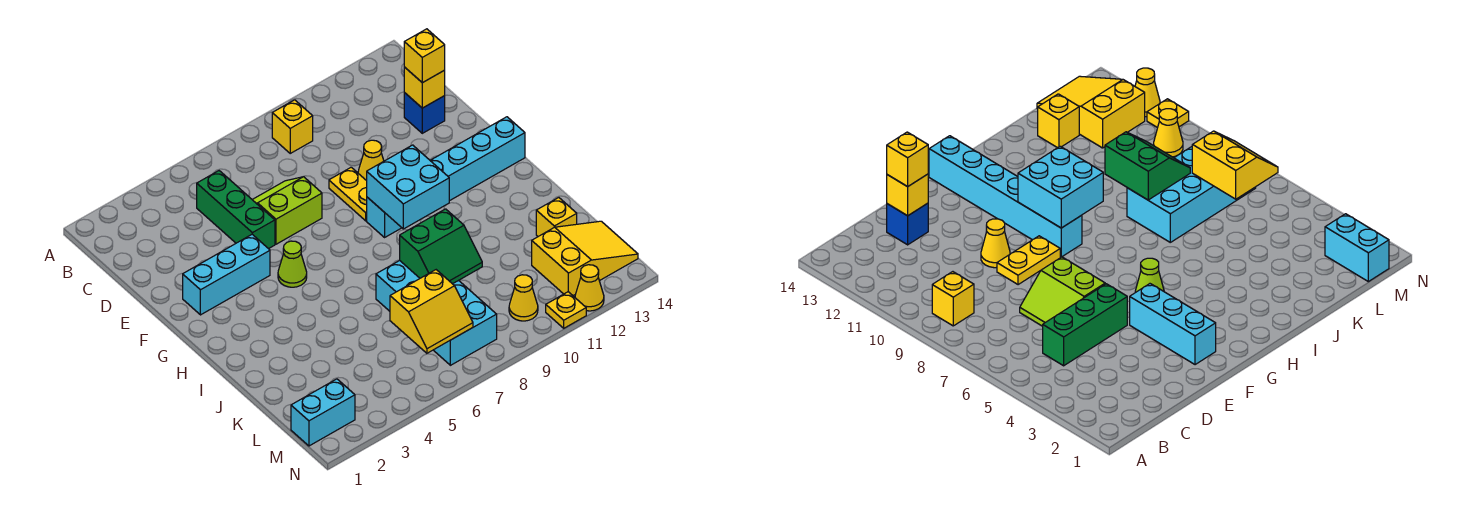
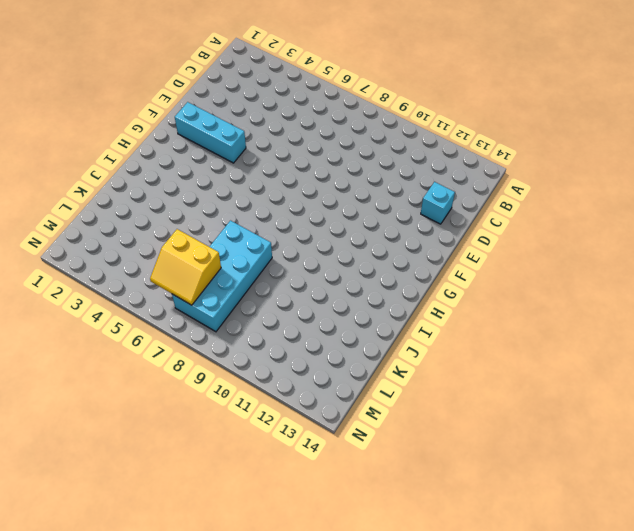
cyan 1x1 brick [421,182,455,224] -> blue 1x1 brick [404,93,445,133]
none -> yellow 1x1 brick [272,100,313,153]
none -> green 1x3 brick [197,171,275,249]
none -> lime 2x2 slope [252,177,322,244]

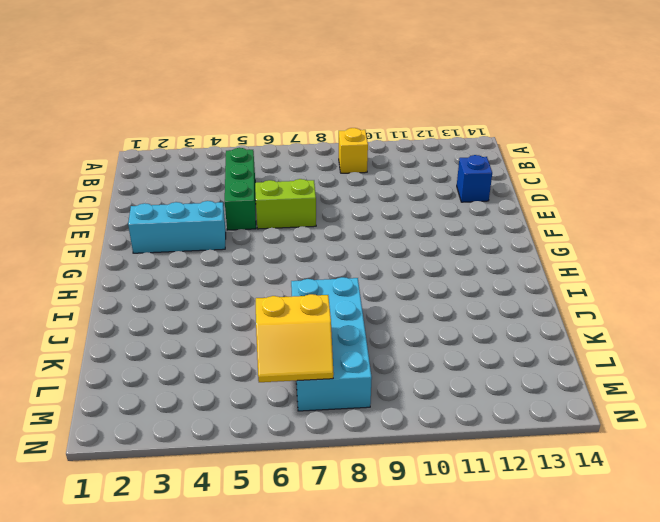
none -> yellow 1x2 plate [329,167,367,221]
none -> yellow 1x1 cone [358,140,384,181]
none -> lime 1x1 cone [278,241,307,287]

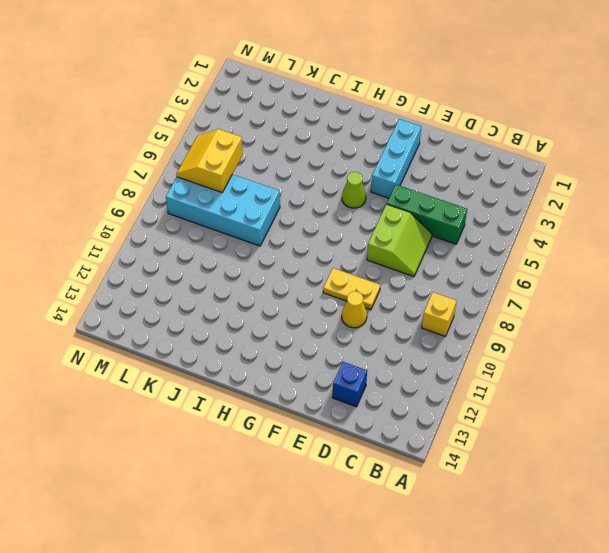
none -> cyan 1x6 brick [367,117,525,237]
none -> yellow 1x1 brick [536,198,577,236]
none -> yellow 2x3 slope [532,221,638,295]

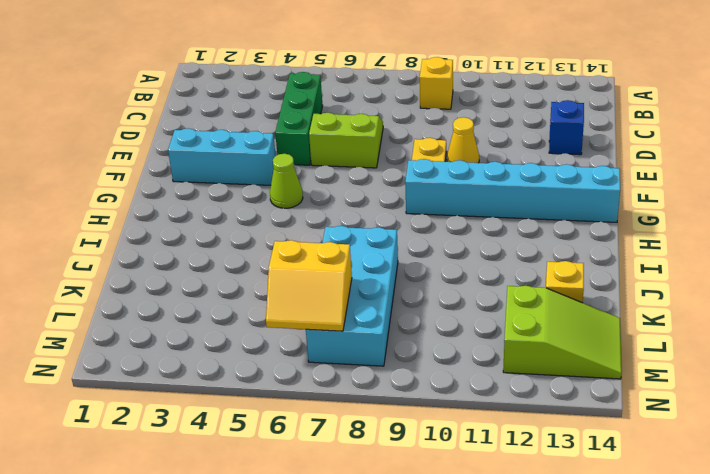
lime 2x3 slope [503,286,622,379] -> yellow 2x3 slope [532,221,638,295]
none -> cyan 1x2 brick [291,379,355,446]
none -> yellow 1x1 cone [509,275,538,321]
none -> yellow 1x1 plate [546,292,586,328]

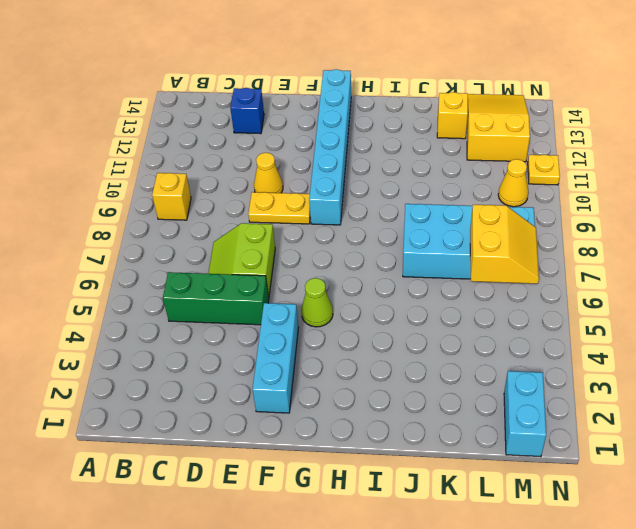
none -> yellow 1x1 cone [575,265,604,311]
none -> yellow 1x1 brick [404,67,445,108]
none -> cyan 2x2 brick [367,145,449,229]

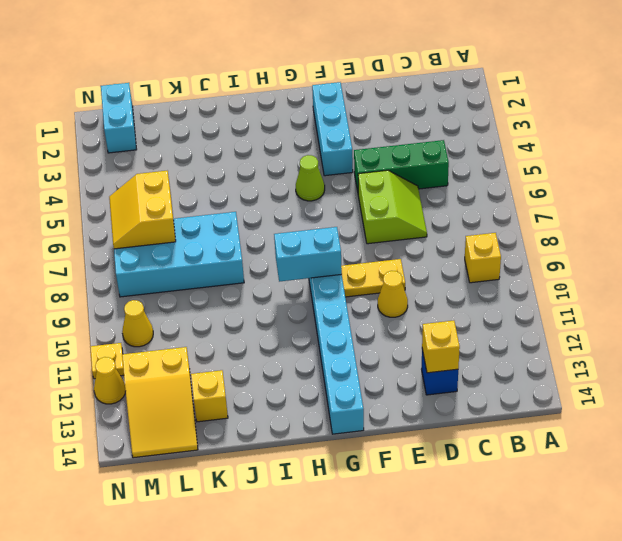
cyan 1x2 brick [274,227,342,282] -> cyan 2x2 brick [367,145,449,229]
none -> green 2x2 slope [400,209,482,284]
none -> yellow 1x1 brick [404,29,445,83]

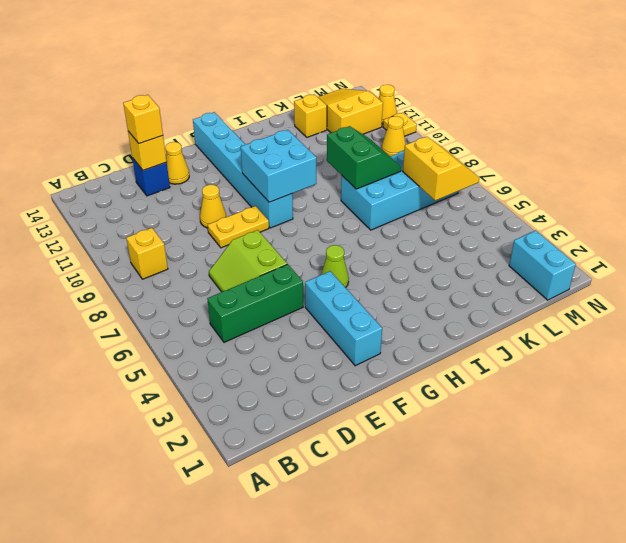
yellow 1x1 cone [165,142,189,184] -> none

